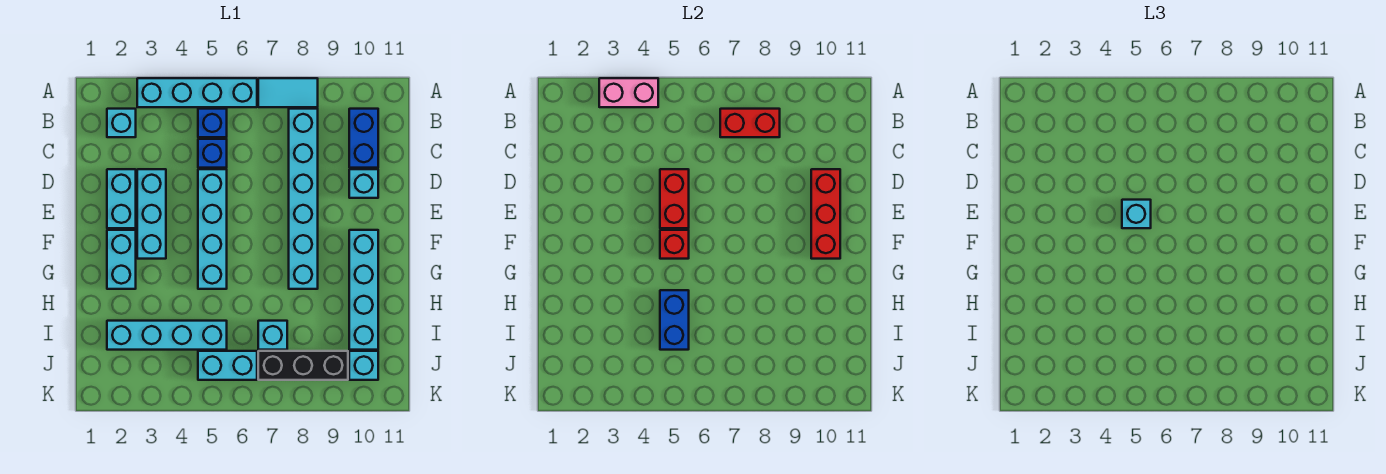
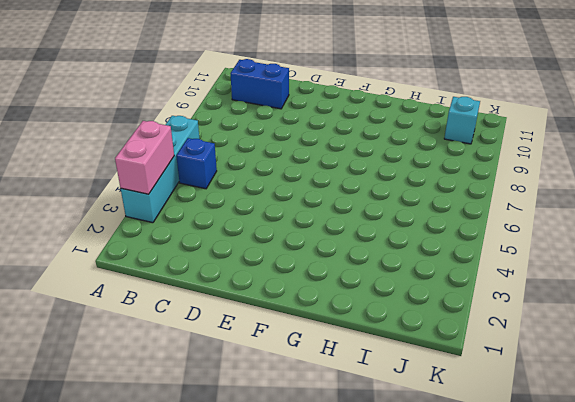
none -> cyan 1x2 tile [258,78,318,107]
none -> cyan 1x1 brick [107,109,136,137]
none -> cyan 1x6 brick [289,109,318,289]

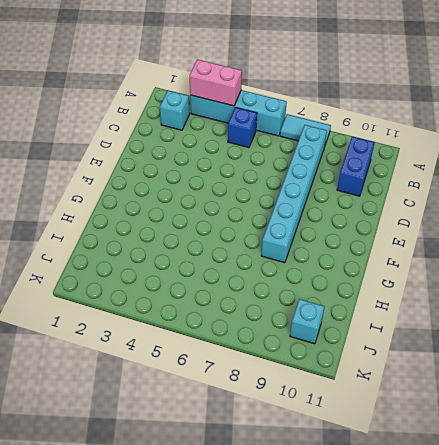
none -> blue 1x1 brick [198,139,227,168]
none -> cyan 1x2 brick [107,169,136,228]
none -> cyan 1x3 brick [137,169,166,259]

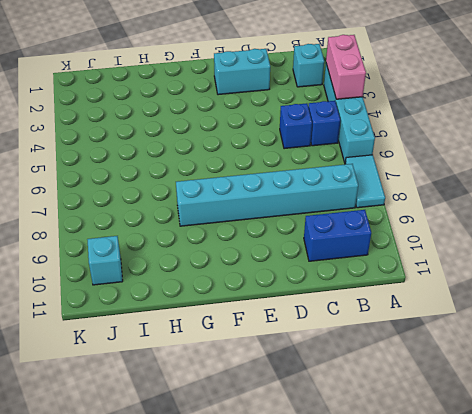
none -> cyan 1x3 brick [137,169,166,259]
none -> cyan 1x4 brick [198,169,227,289]
none -> cyan 1x1 brick [349,169,378,198]

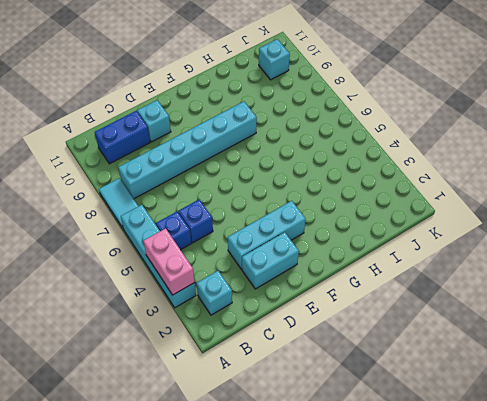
none -> cyan 1x4 brick [198,169,227,289]
none -> cyan 1x2 brick [107,230,136,289]
none -> cyan 1x4 brick [349,230,378,350]

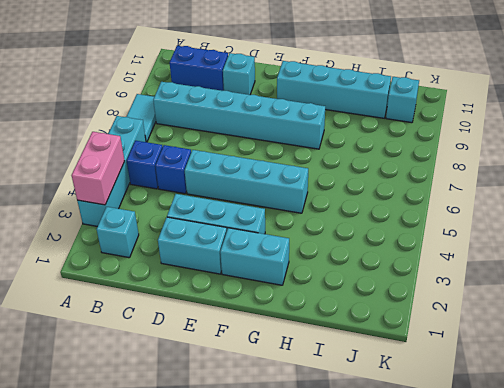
none -> cyan 1x4 brick [107,321,227,350]
none -> cyan 1x1 brick [258,321,287,350]
none -> cyan 1x2 brick [198,351,257,380]

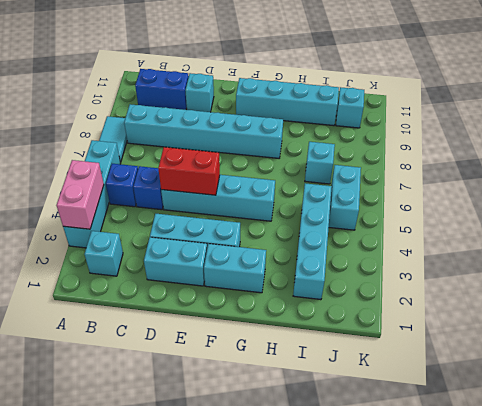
none -> black 1x3 brick [258,351,348,380]
none -> red 1x2 brick [720,109,780,137]
none -> red 1x3 brick [811,169,840,259]

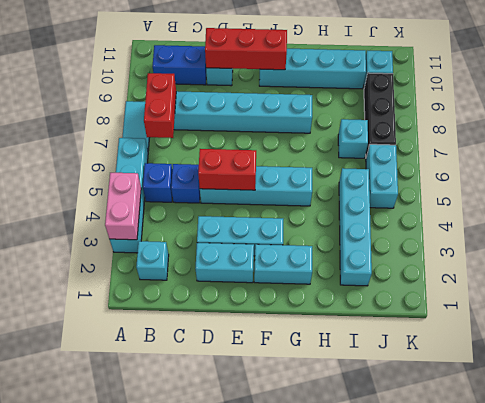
none -> red 1x1 brick [660,230,689,259]
none -> blue 1x2 brick [660,290,689,350]
none -> cyan 1x1 brick [1122,200,1151,228]

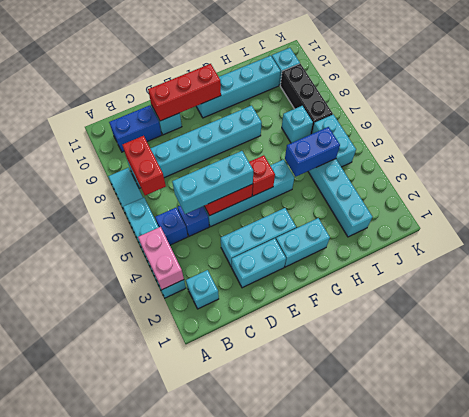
cyan 1x3 brick [172,151,253,214] -> cyan 1x1 brick [1122,200,1151,228]

